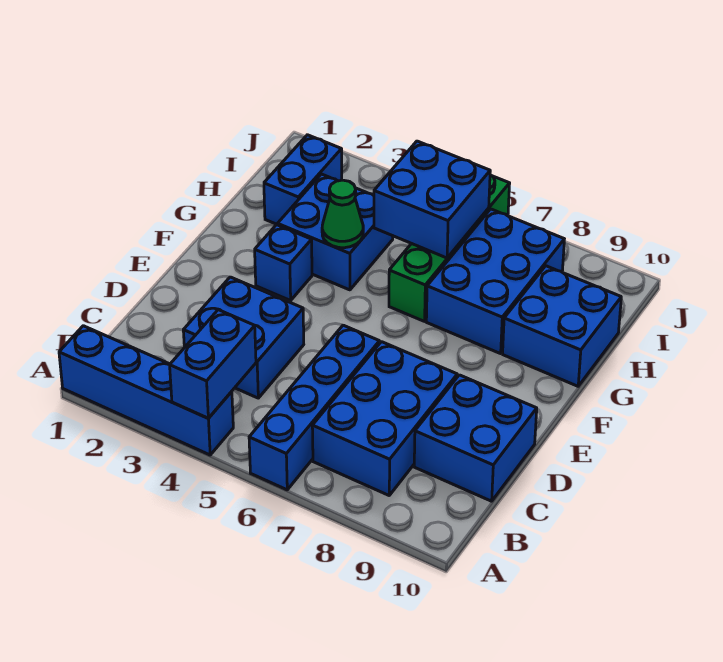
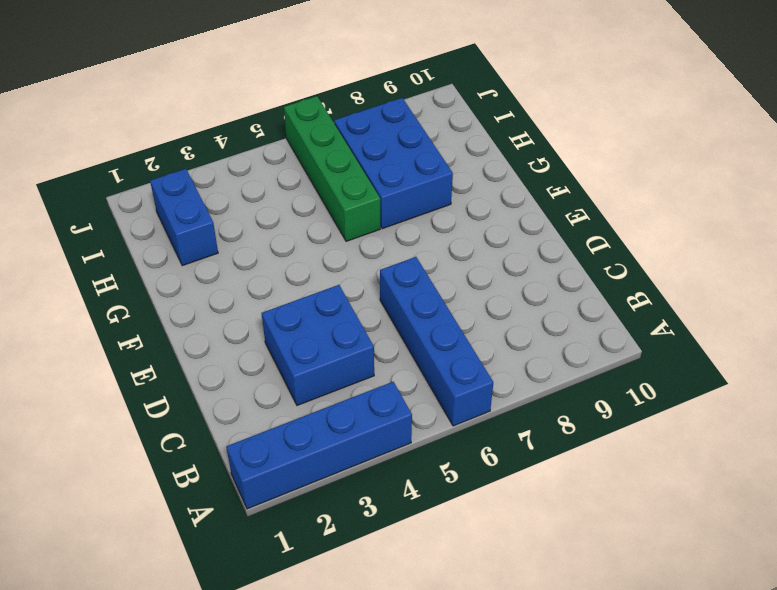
none -> blue 2x3 brick [312,342,457,495]
none -> blue 2x2 brick [414,375,537,501]
none -> blue 1x1 brick [255,225,312,301]

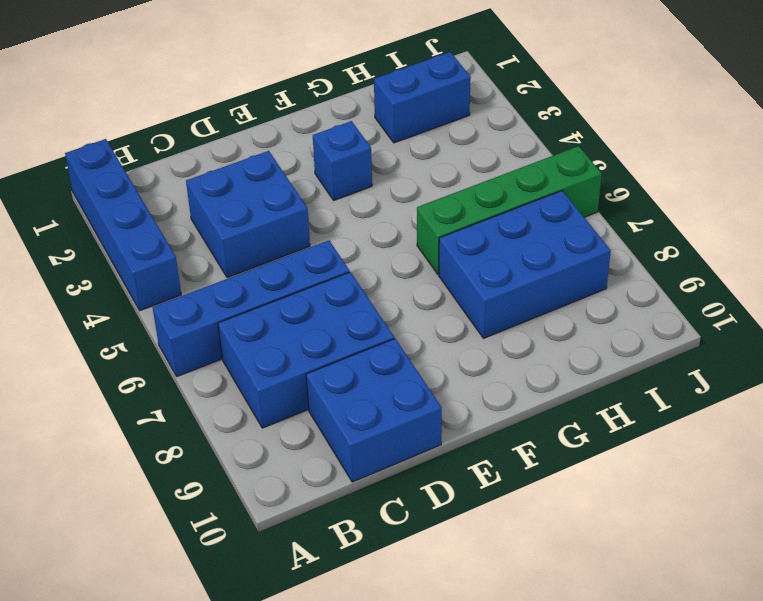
none -> blue 2x2 brick [278,174,393,290]
none -> blue 2x2 brick [503,266,621,386]
none -> blue 1x2 brick [170,310,256,418]

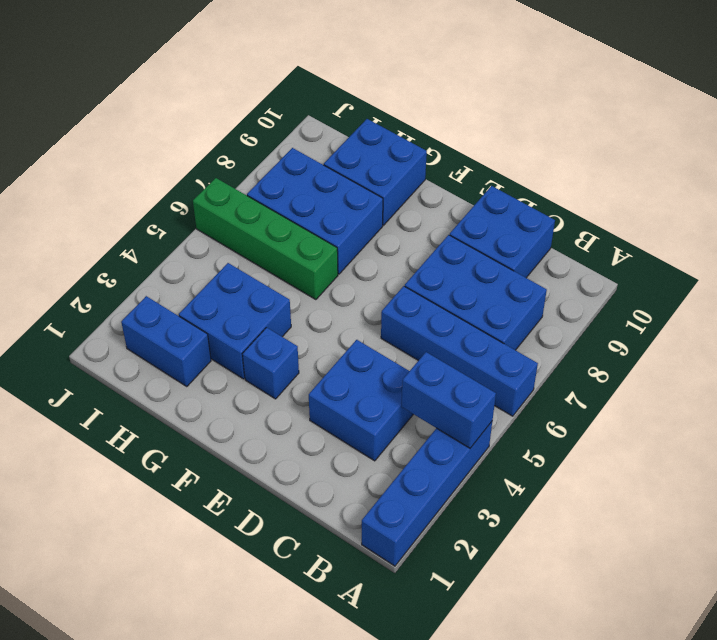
none -> green 1x1 cone [322,180,363,248]
none -> blue 2x2 brick [374,141,490,258]

